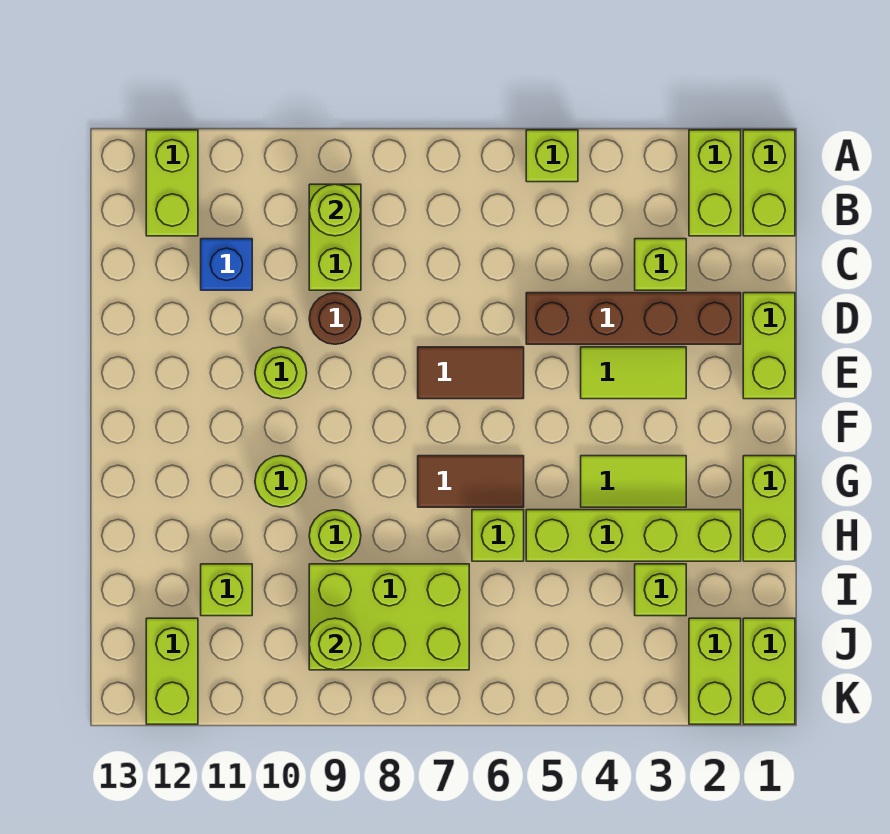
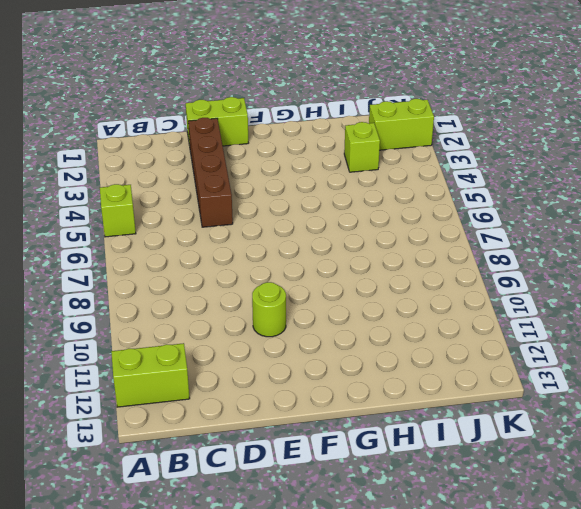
none -> lime 1x2 brick [743,130,795,236]
none -> lime 1x2 brick [689,130,741,236]
none -> lime 1x2 brick [309,184,361,290]

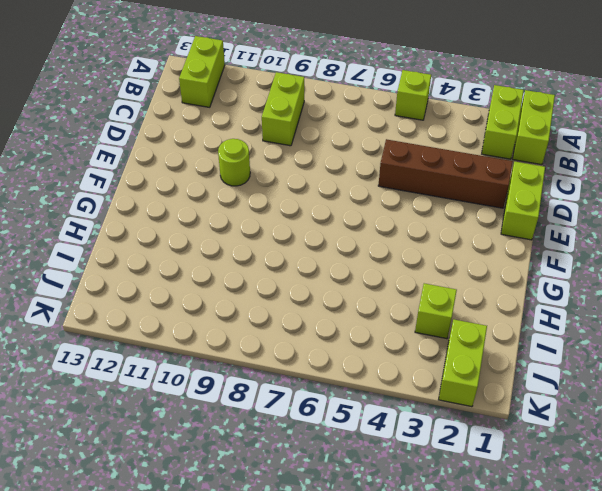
none -> lime 1x1 brick [635,239,686,290]
none -> blue 1x1 brick [201,239,252,290]
none -> brown 1x1 round brick [309,293,361,344]

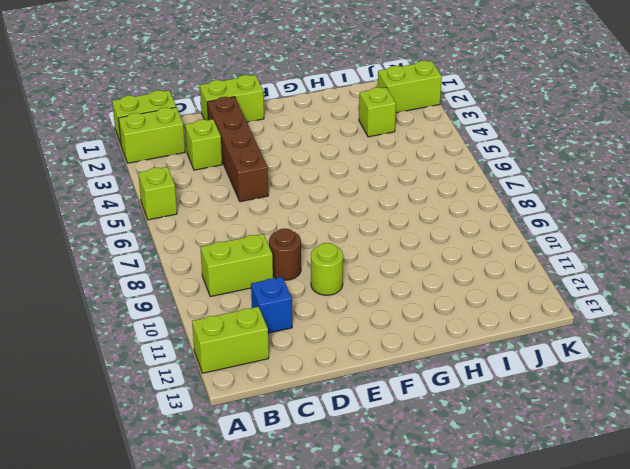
none -> lime 1x2 tile [581,347,686,399]
none -> brown 1x2 tile [418,347,524,399]
none -> lime 1x2 brick [743,456,795,561]

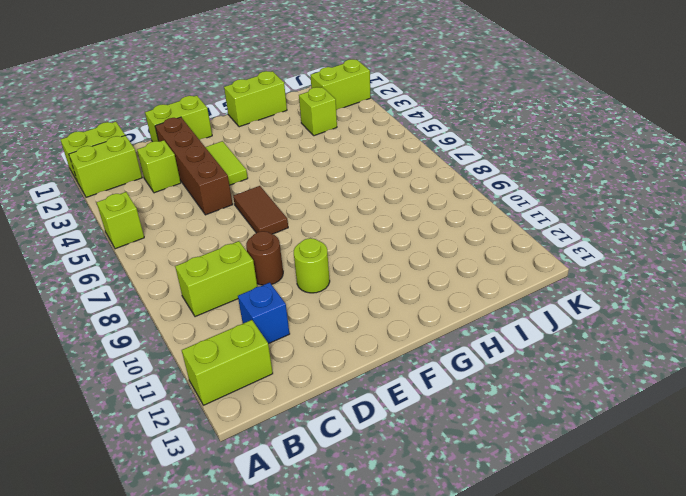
none -> lime 1x2 tile [581,456,686,507]
none -> brown 1x2 tile [418,456,524,507]
none -> lime 1x1 round brick [255,456,307,507]

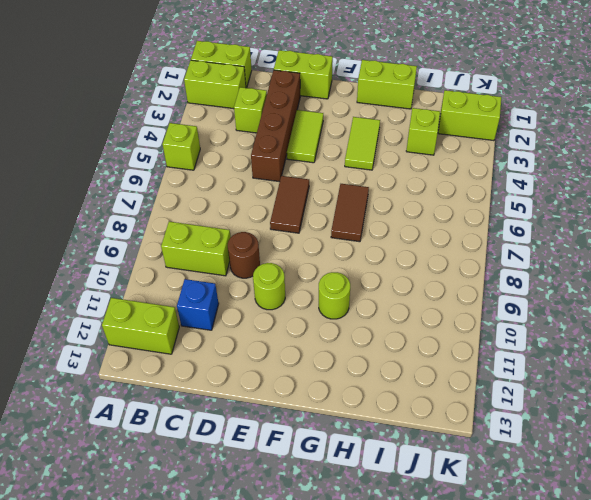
none -> lime 1x4 brick [526,510,741,561]
none -> lime 1x1 brick [472,510,524,561]
none -> lime 1x1 round brick [309,510,361,561]

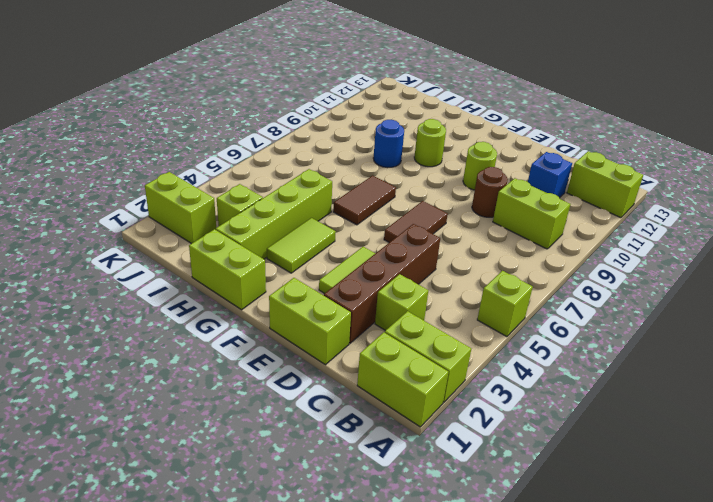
blue 1x1 round brick [373,120,404,168] -> lime 1x1 round brick [309,510,361,561]
none -> lime 1x1 brick [472,510,524,561]
none -> lime 2x3 brick [309,564,469,670]
none -> lime 1x1 brick [201,564,252,616]

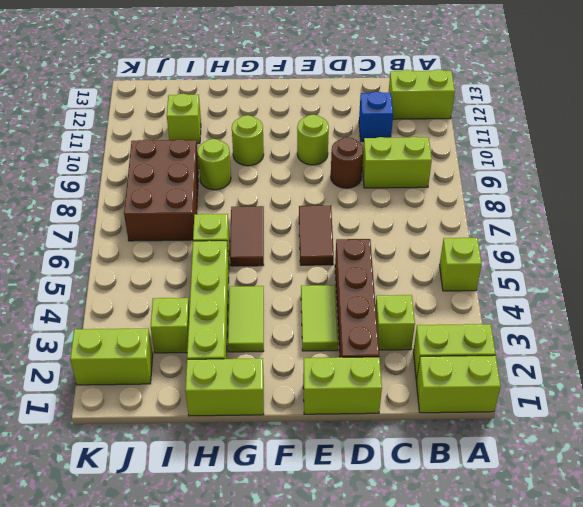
brown 2x3 brick [124,139,199,241] -> lime 2x3 brick [309,564,469,670]
none -> lime 1x2 brick [743,618,795,724]
none -> lime 1x2 brick [146,618,198,724]
none -> lime 1x1 round brick [309,184,361,236]

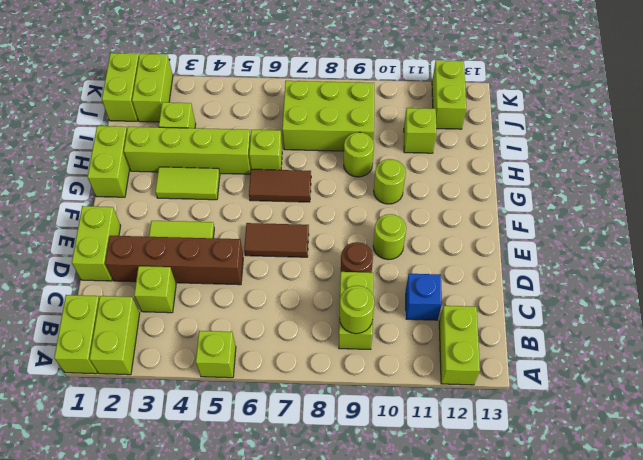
none -> lime 1x1 round brick [309,618,361,670]

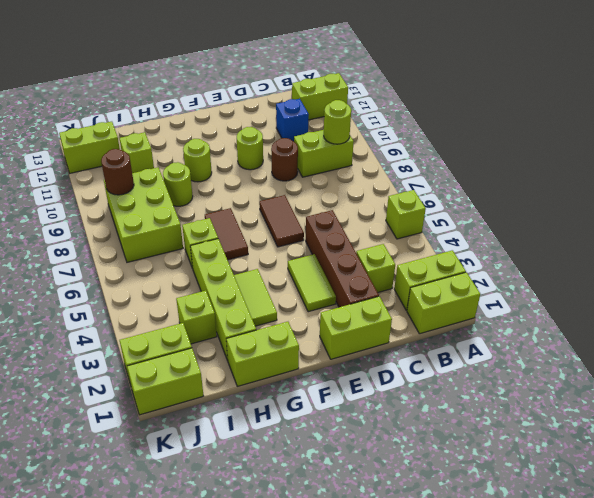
brown 1x1 round brick [101,149,134,195] -> lime 1x1 round brick [309,618,361,670]

